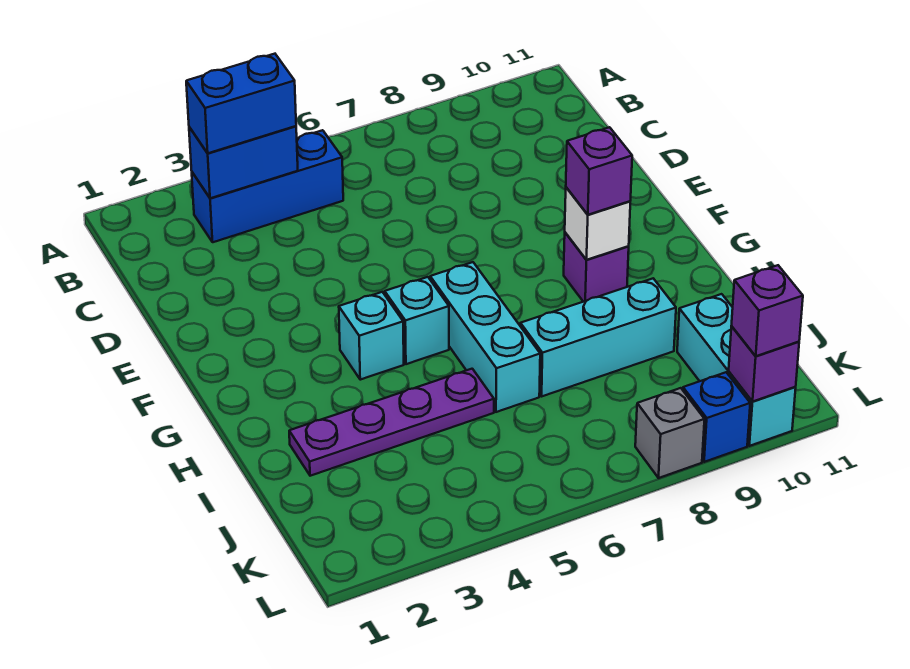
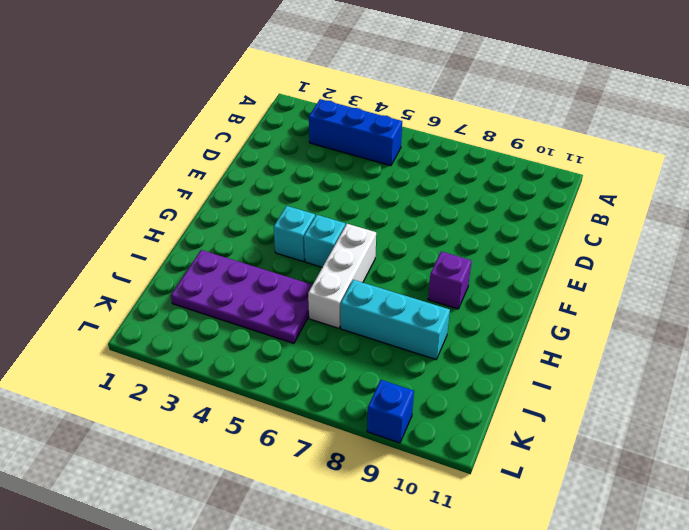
white 1x3 brick [308,224,376,328] -> cyan 1x3 brick [430,262,540,412]
purple 2x4 plate [171,250,312,343] -> purple 1x4 plate [289,369,494,476]
none -> cyan 1x3 brick [677,294,796,446]
none -> grey 1x1 brick [635,388,705,478]
none -> blue 1x2 brick [189,126,298,198]

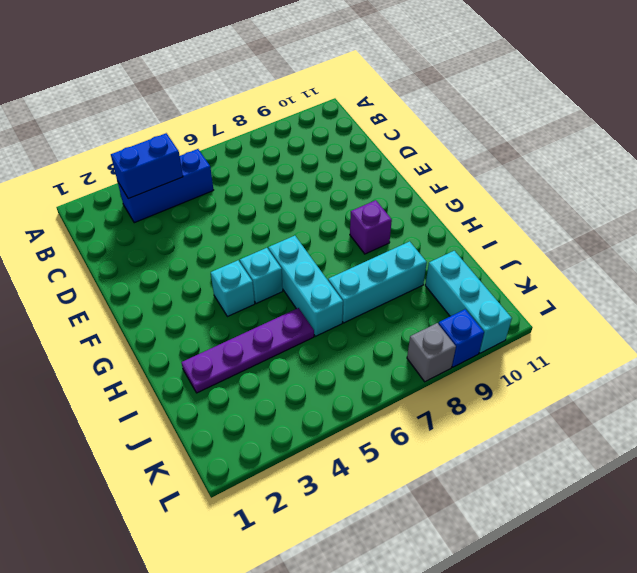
none -> white 1x1 brick [565,187,630,260]
none -> purple 1x1 brick [729,326,799,402]
none -> blue 1x2 brick [186,54,296,153]

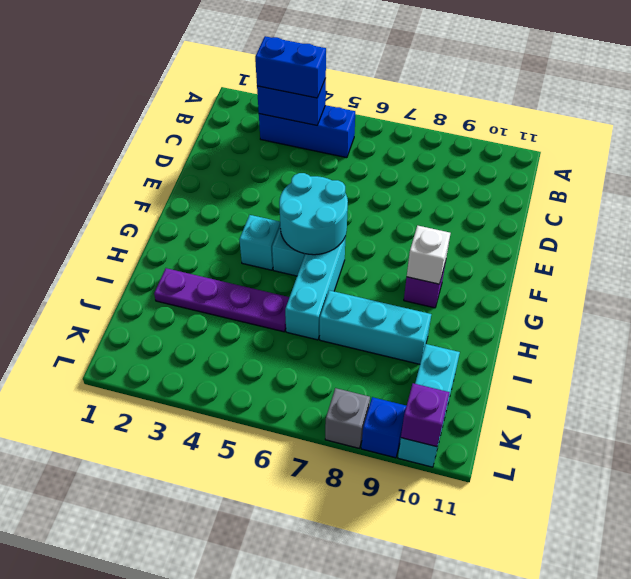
cyan 2x2 round brick [279,173,348,255] -> none
none -> purple 1x1 brick [566,127,632,215]
none -> purple 1x1 brick [732,265,803,356]

